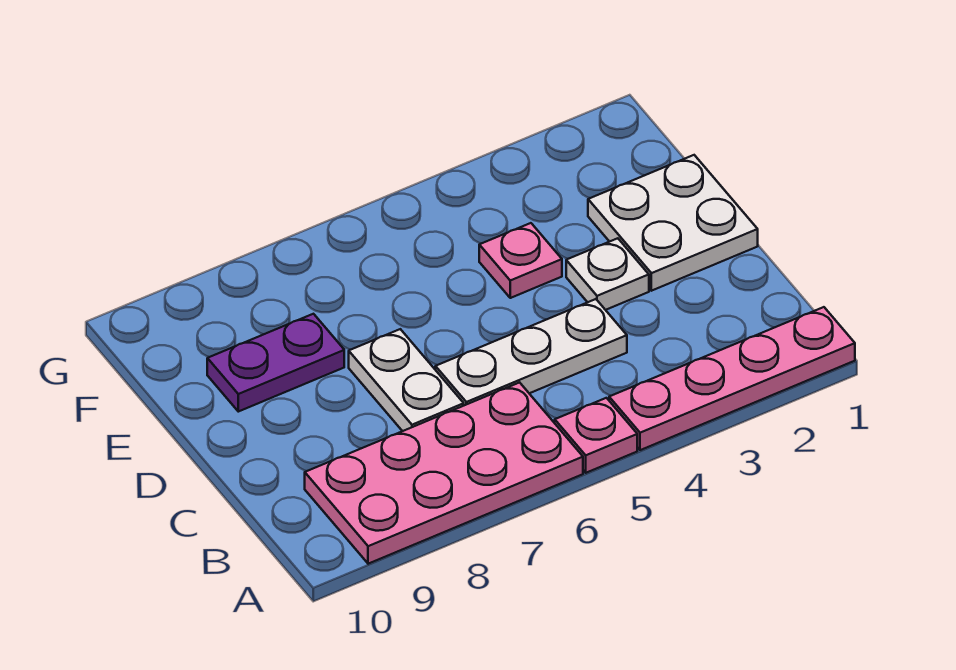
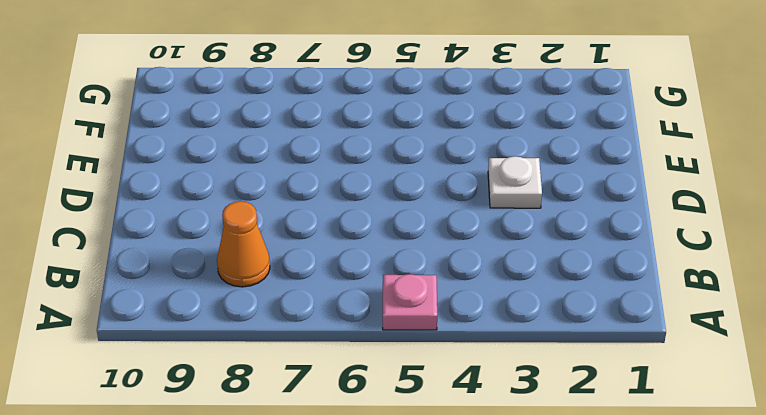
orange 1x1 cone [217,201,270,287] -> pink 2x4 plate [305,382,583,564]
none -> pink 1x4 plate [609,307,855,450]
none -> white 1x3 plate [435,299,627,405]

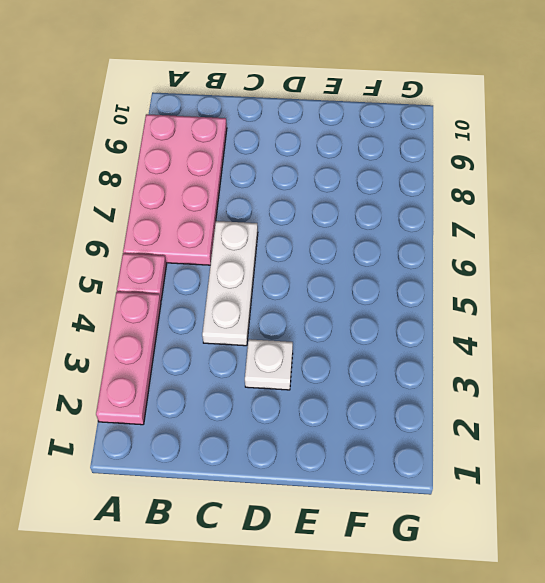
pink 1x3 plate [96,292,161,425] -> pink 1x4 plate [609,307,855,450]
none -> white 1x2 plate [349,329,464,431]
none -> white 2x2 plate [588,155,758,291]

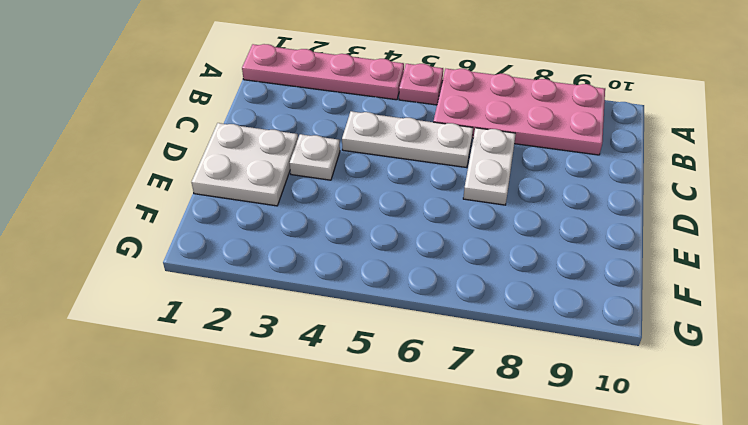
none -> pink 1x1 plate [479,223,562,298]
none -> purple 1x2 plate [207,314,344,412]

